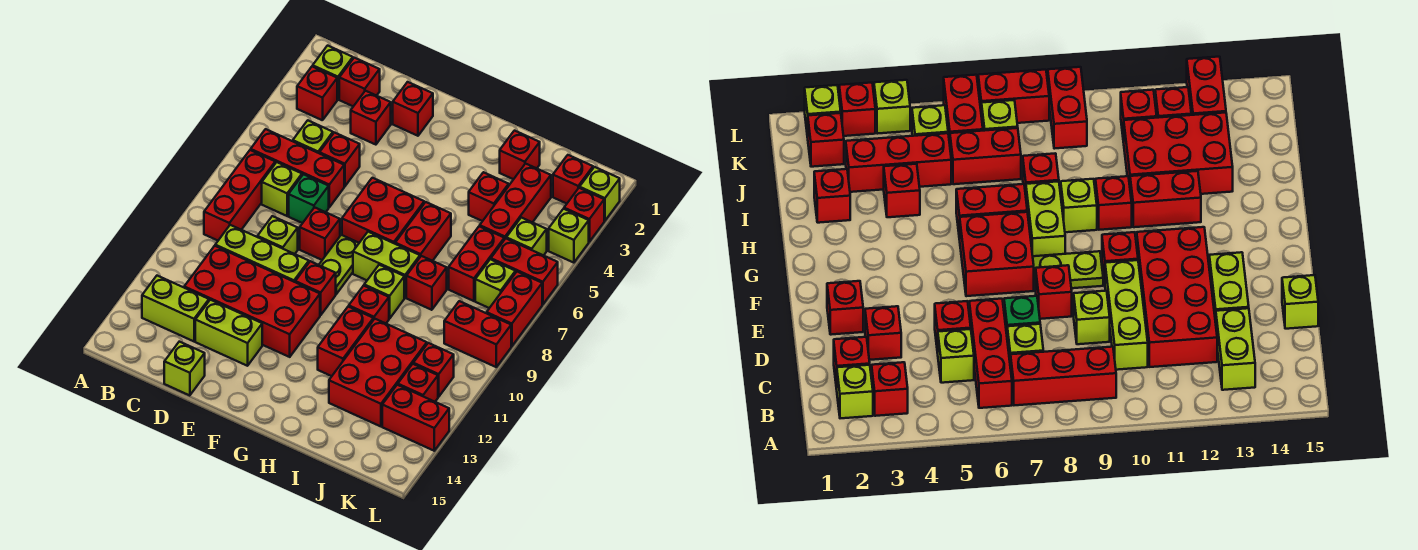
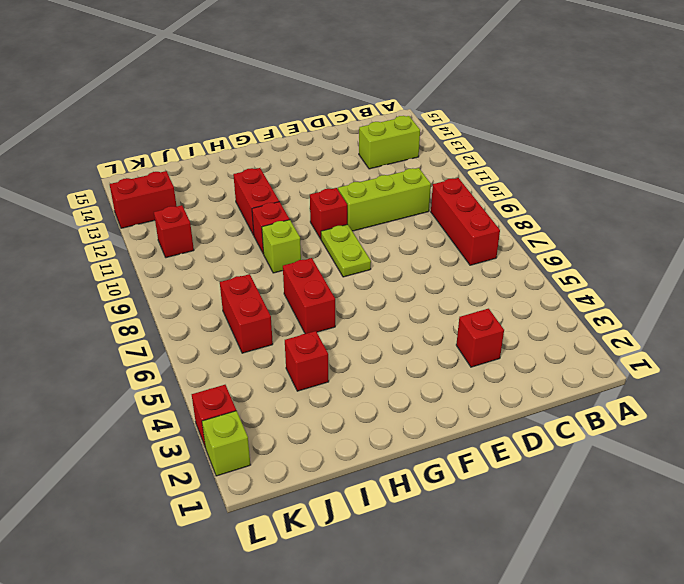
none -> lime 1x1 brick [313,46,353,99]
none -> red 1x1 brick [297,66,337,120]
none -> red 1x3 brick [251,129,344,207]
none -> red 1x1 brick [339,58,380,106]

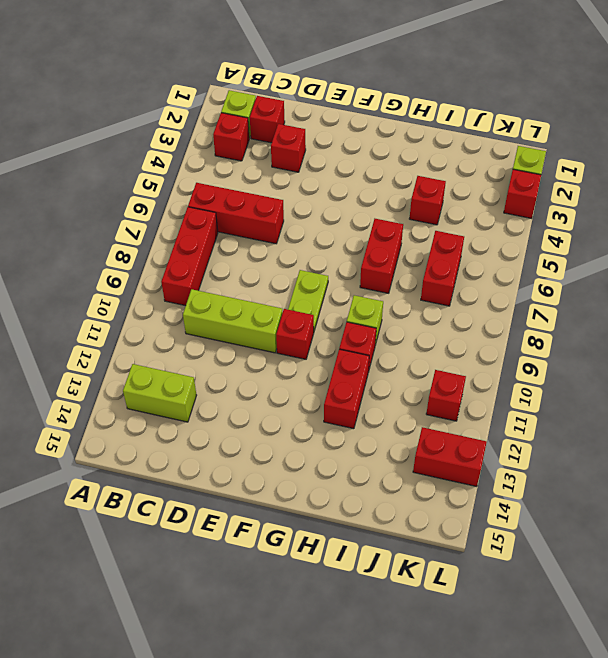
none -> lime 1x1 brick [293,120,333,153]
none -> lime 1x1 brick [262,162,302,216]
none -> red 2x4 brick [184,246,320,357]
none -> red 1x1 brick [320,133,360,186]

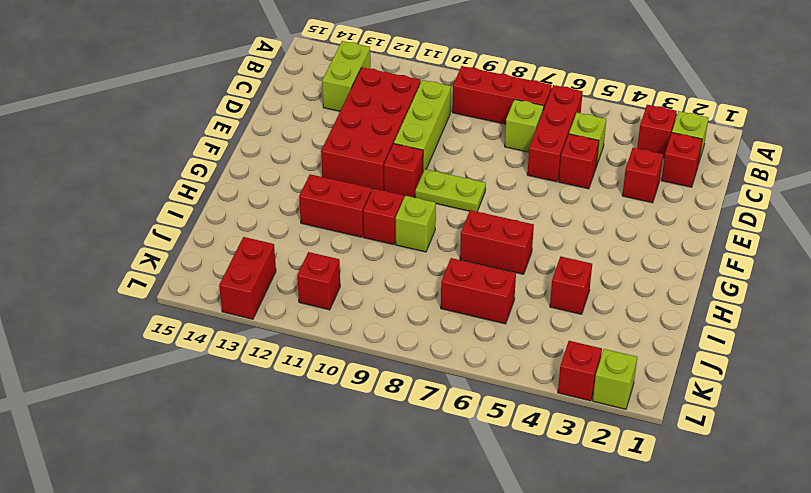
none -> green 1x1 brick [289,174,329,223]
none -> lime 1x1 brick [257,216,298,254]
none -> lime 1x2 brick [195,300,262,366]
none -> lime 1x1 brick [164,342,205,396]

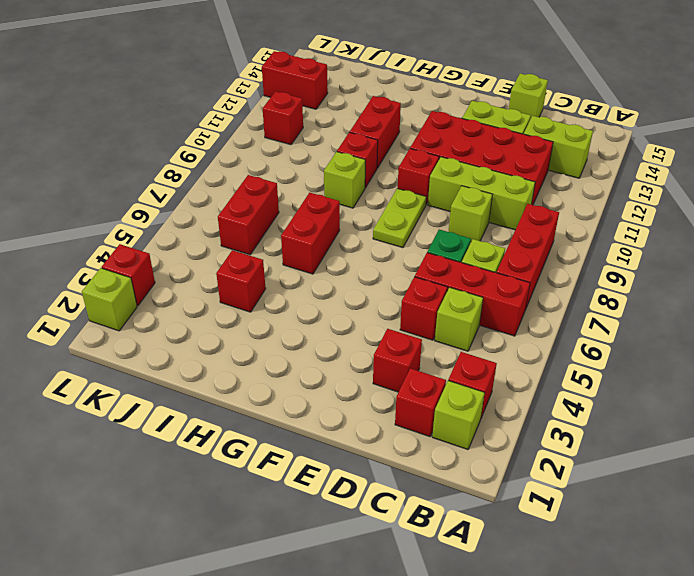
none -> red 1x1 brick [393,82,433,136]
none -> red 1x1 brick [300,207,340,260]
none -> red 2x2 brick [342,178,424,244]
none -> lime 1x2 brick [353,232,420,298]

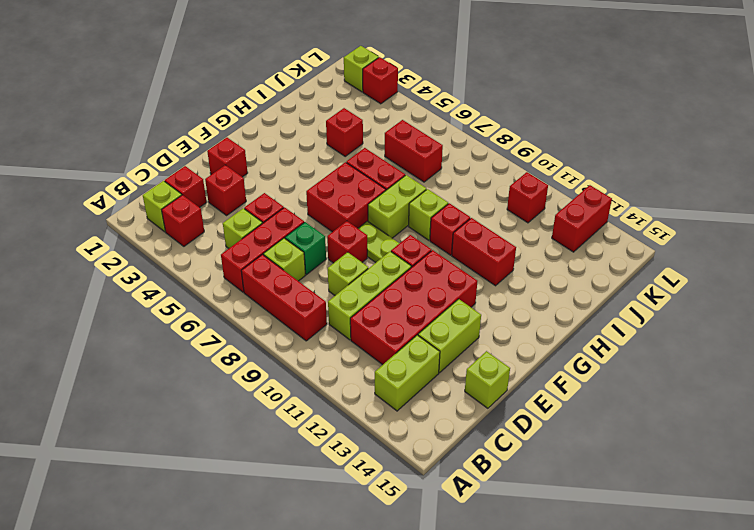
none -> red 1x1 brick [500,131,540,179]
none -> red 1x1 brick [406,256,447,310]
none -> red 2x3 brick [329,319,427,426]
none -> red 1x3 brick [480,164,551,240]

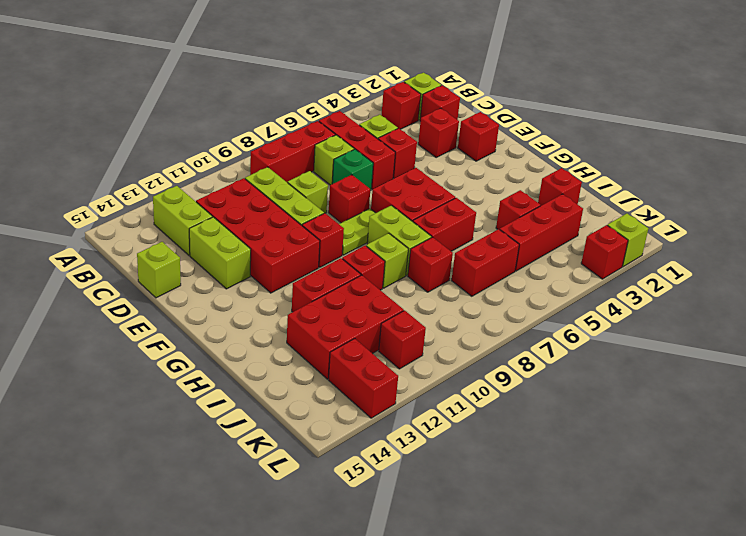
none -> red 1x1 brick [553,155,593,204]
none -> lime 1x1 brick [506,218,547,255]
none -> red 1x2 brick [491,239,558,304]
none -> lime 1x1 brick [475,259,516,308]

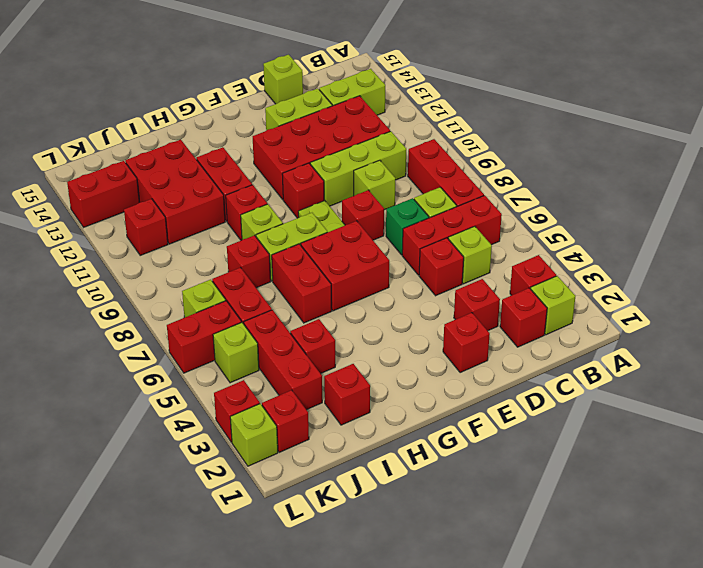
none -> red 1x2 brick [444,301,511,367]
none -> red 1x1 brick [398,364,438,402]
none -> lime 1x1 brick [549,209,589,263]
none -> red 1x2 brick [487,272,542,346]

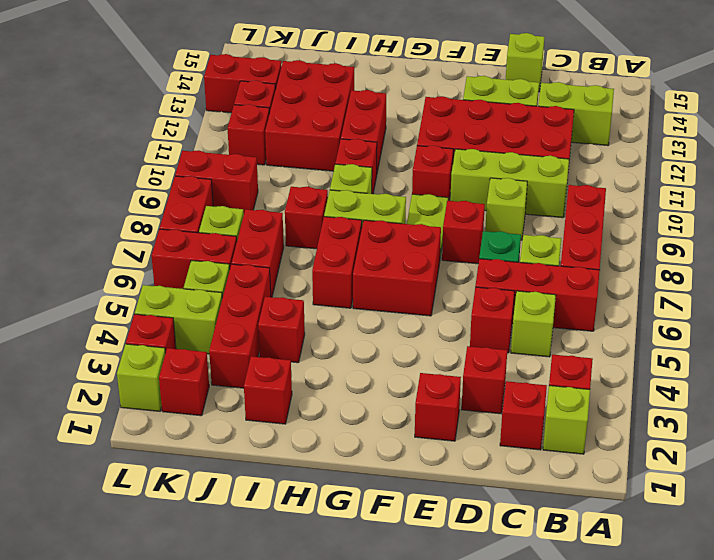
lime 1x2 brick [135,285,222,354] -> lime 1x1 brick [549,209,589,263]

